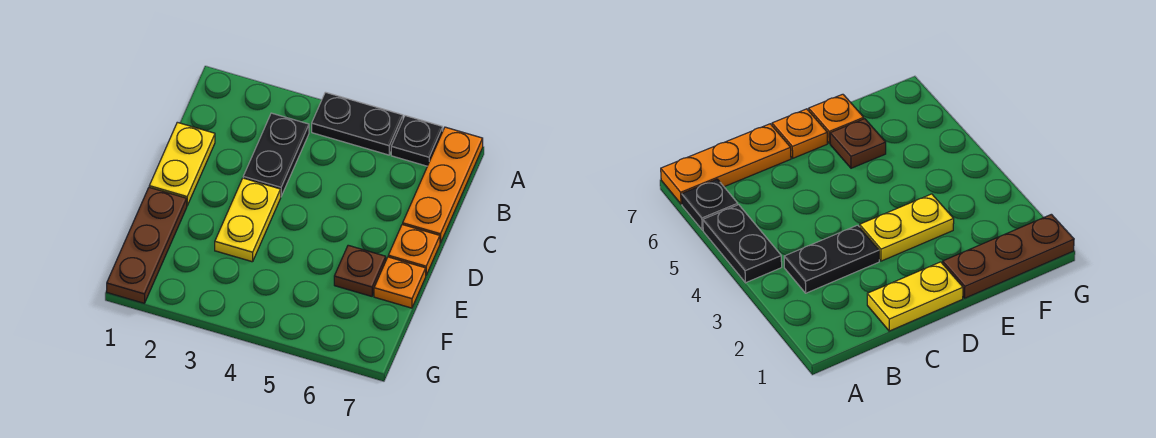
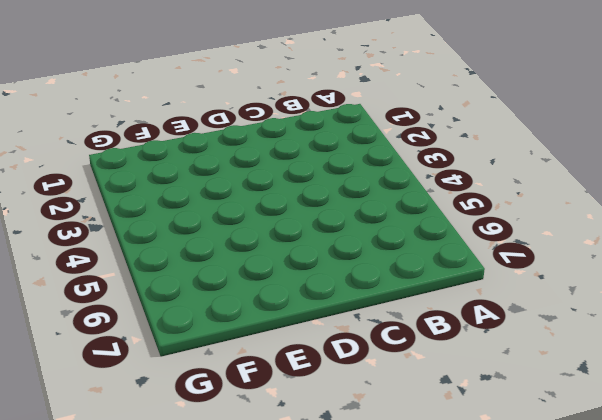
none -> black 1x2 plate [312,92,403,155]
none -> black 1x1 plate [391,116,443,166]

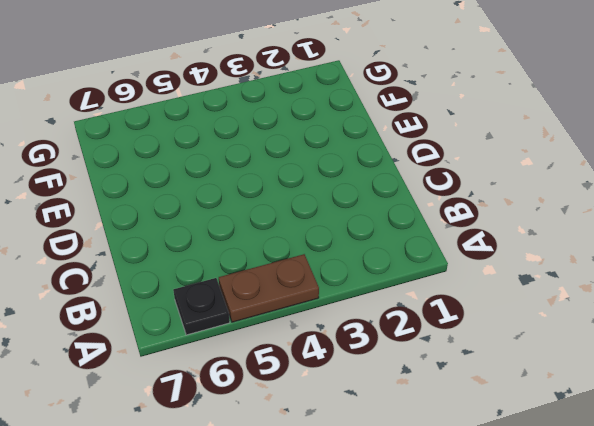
brown 1x2 plate [219,254,319,322] -> black 1x2 plate [312,92,403,155]
none -> orange 1x3 plate [403,127,483,243]
none -> black 1x2 plate [243,113,309,196]

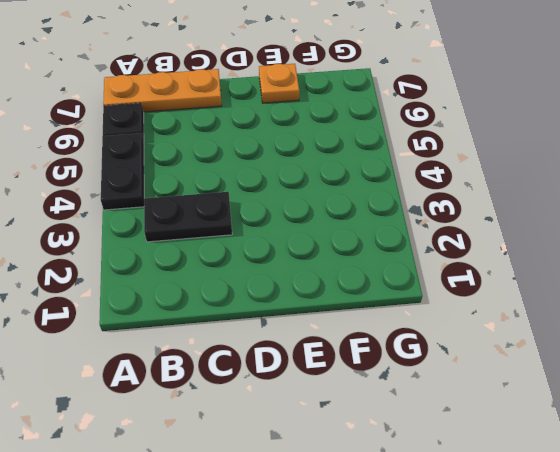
none -> yellow 1x2 plate [149,122,215,205]
none -> yellow 1x2 plate [215,178,281,262]

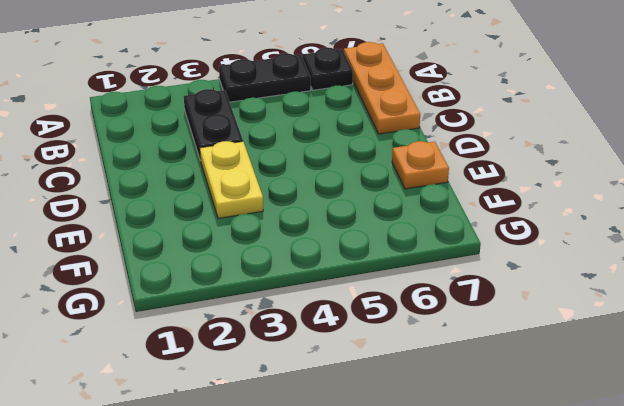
none -> yellow 1x2 plate [149,122,215,205]
none -> orange 1x1 plate [388,224,440,275]

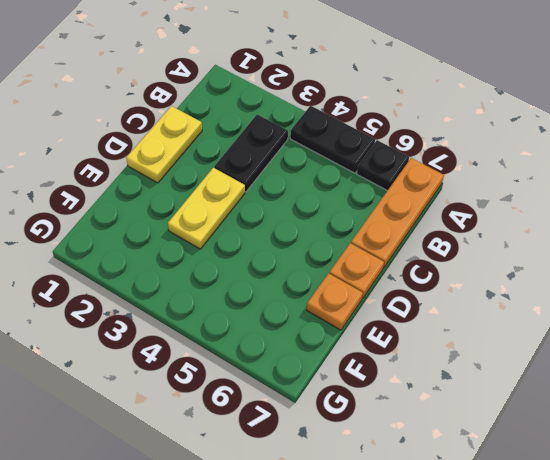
none -> brown 1x3 plate [107,187,187,303]
none -> brown 1x1 plate [334,245,386,296]

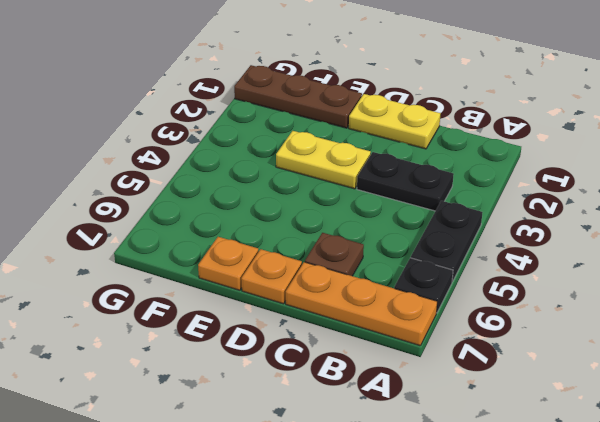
brown 1x1 plate [305,233,364,276] -> brown 1x1 plate moved to [334,245,386,296]

